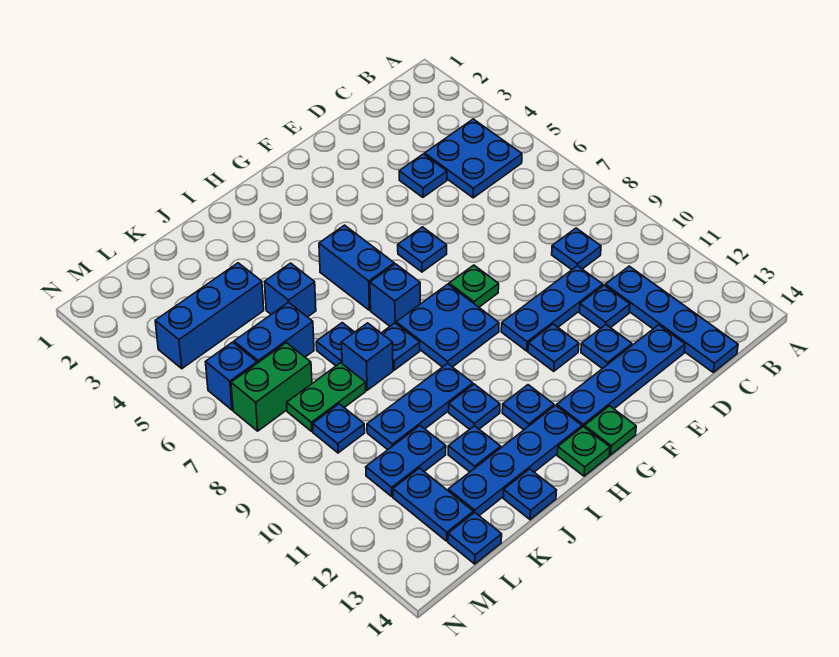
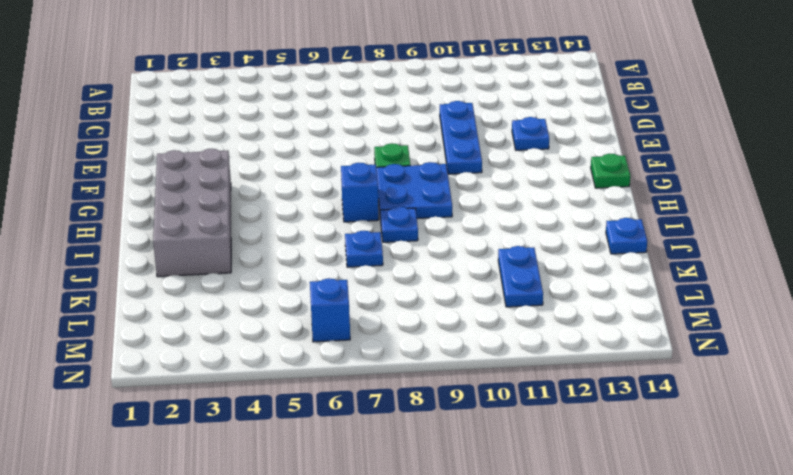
grey 2x4 brick [153,149,231,277] -> none
none -> blue 2x2 plate [425,119,522,198]
none -> blue 1x1 plate [552,228,601,270]
none -> blue 1x4 plate [605,266,738,372]
none -> blue 1x1 plate [399,154,447,197]

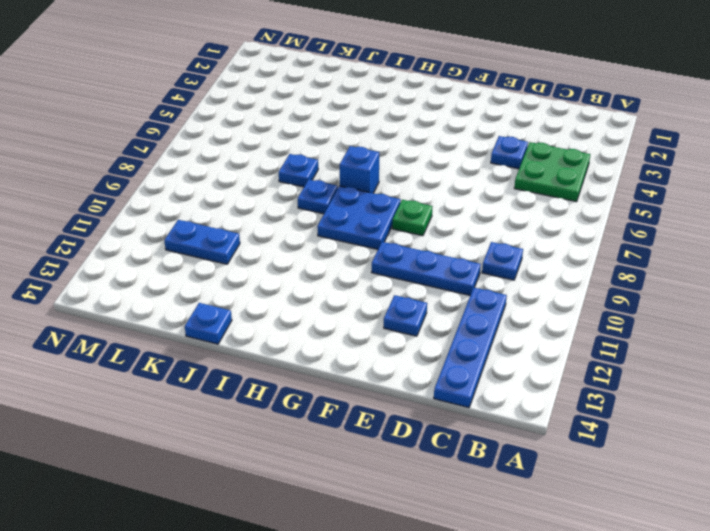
green 2x2 plate [514,142,590,202] -> blue 2x2 plate [425,119,522,198]
none -> blue 1x1 plate [579,285,630,329]
none -> blue 1x4 plate [557,325,685,427]
none -> blue 1x1 plate [398,227,447,272]
none -> blue 1x1 plate [528,324,579,371]

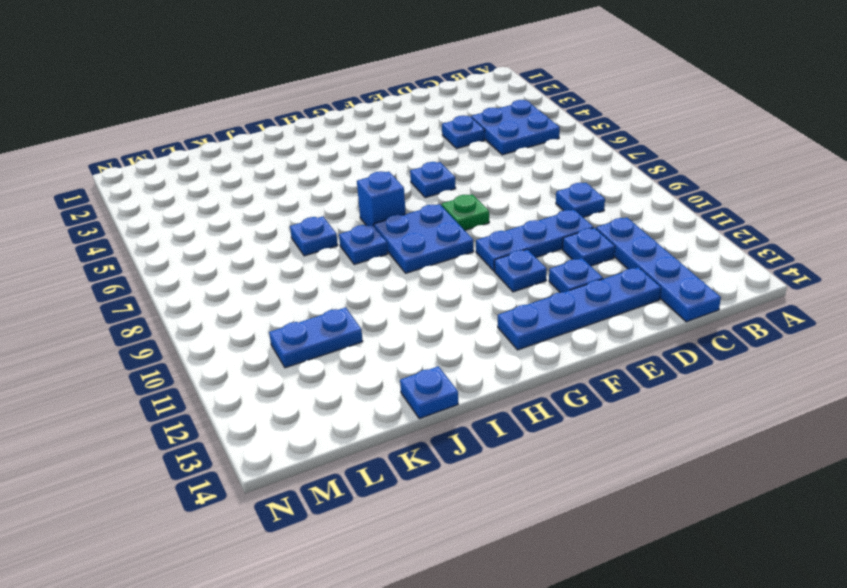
none -> green 1x1 plate [584,406,636,455]
none -> blue 1x2 brick [319,225,394,310]
none -> blue 1x1 plate [502,385,554,430]
none -> blue 1x4 plate [448,406,582,516]

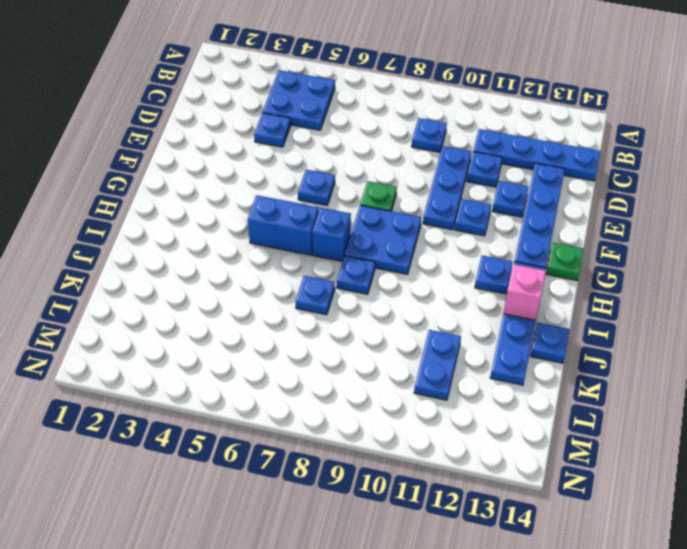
pink 1x1 brick [503,264,546,320] -> none
none -> green 1x1 plate [557,427,610,476]
none -> blue 1x3 plate [367,363,473,450]
none -> blue 1x1 plate [449,384,500,429]
none -> blue 1x1 brick [265,263,316,317]

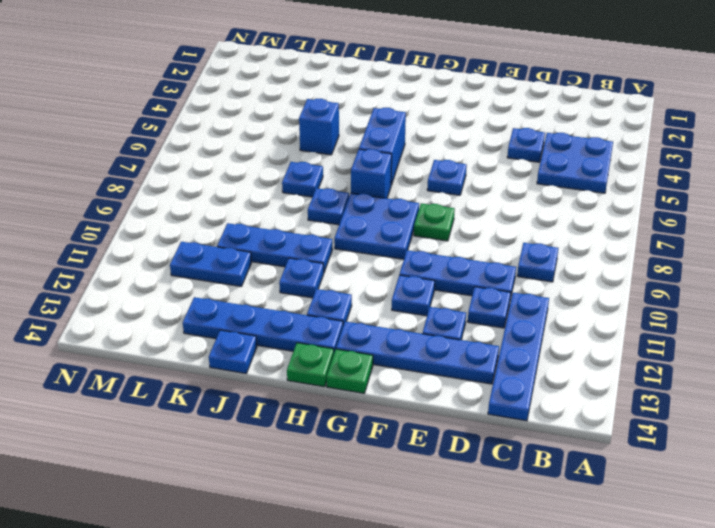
none -> blue 1x1 brick [341,323,393,390]
none -> blue 1x1 plate [448,426,501,472]
none -> blue 1x3 brick [155,263,264,369]
none -> blue 1x2 brick [234,302,314,363]

